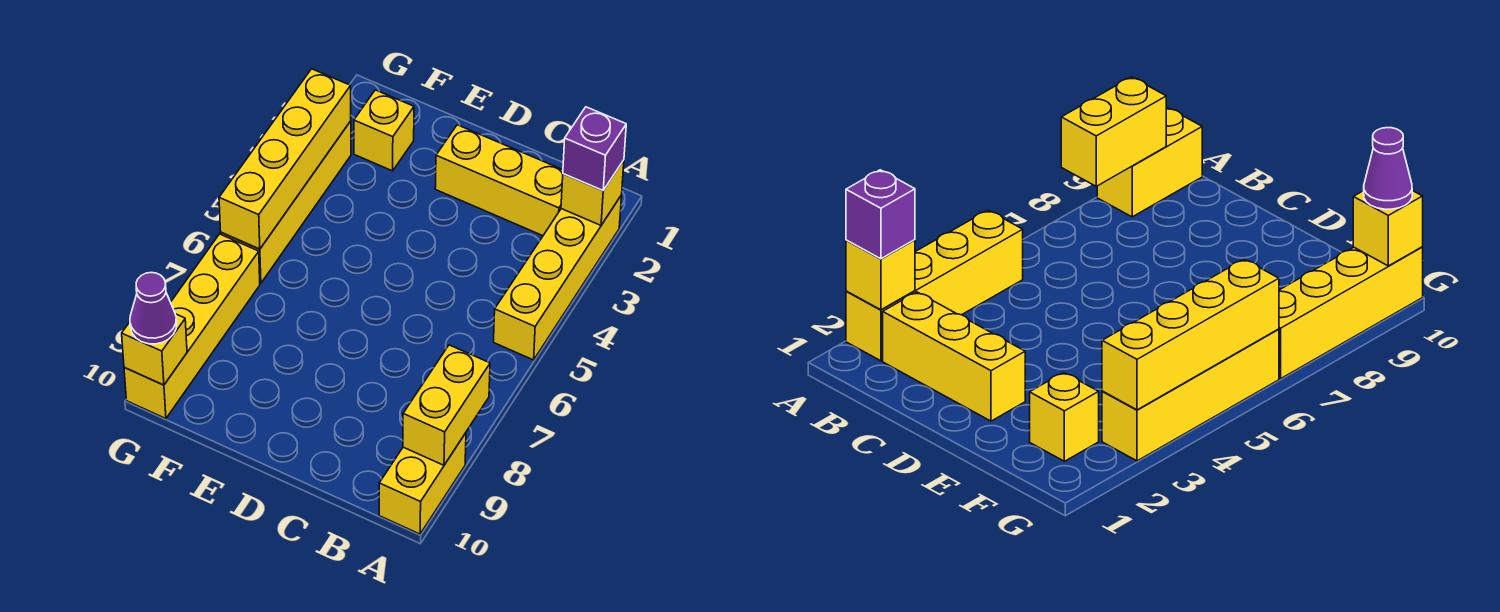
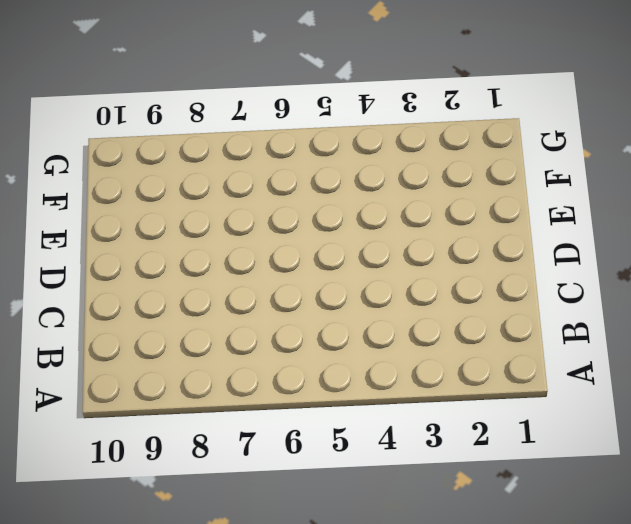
none -> yellow 1x4 brick [494,195,622,360]
none -> yellow 1x2 brick [379,433,466,534]
none -> yellow 1x3 brick [435,125,563,236]

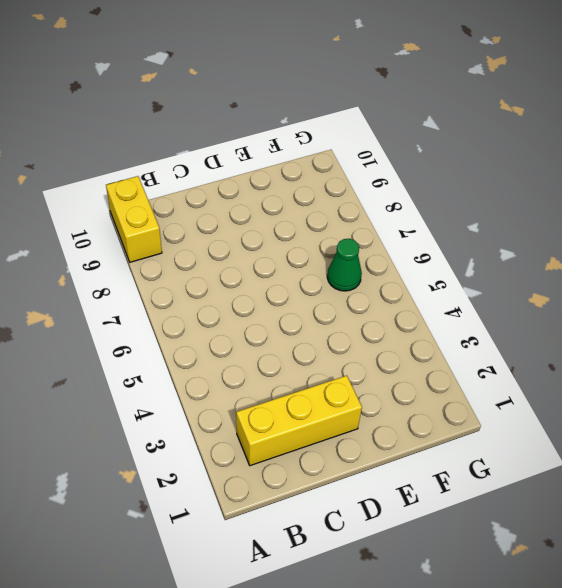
green 1x1 cone [327,239,362,291] -> none
none -> yellow 1x4 brick [494,195,622,360]
none -> yellow 1x1 brick [354,90,414,171]
none -> yellow 1x4 brick [221,121,351,283]

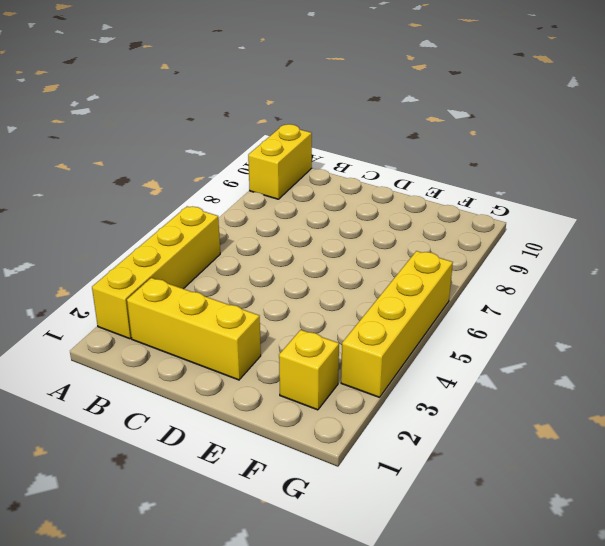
none -> yellow 1x4 brick [124,234,260,419]
none -> yellow 1x1 brick [561,160,624,225]
none -> yellow 1x2 brick [403,345,490,465]

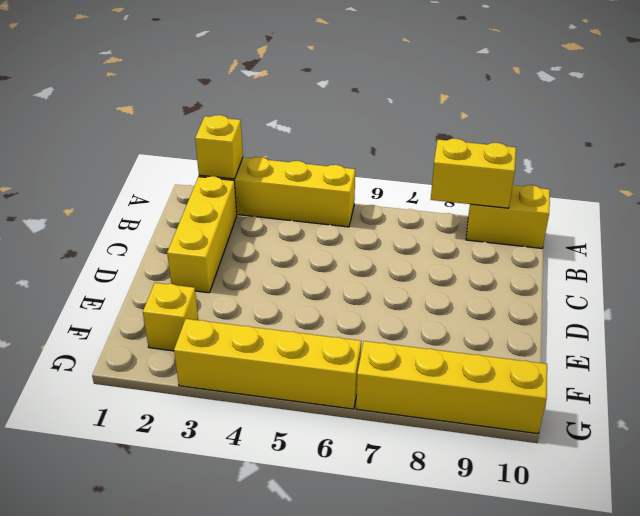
none -> yellow 1x4 brick [219,69,351,249]
none -> yellow 1x1 brick [122,314,187,385]
none -> purple 1x1 brick [563,107,626,190]

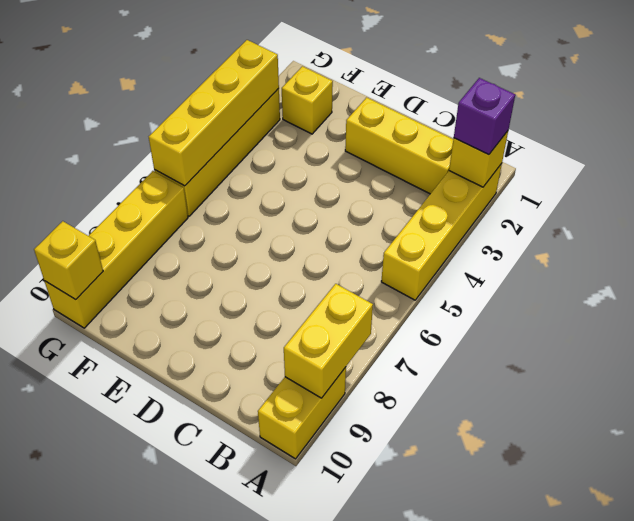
none -> purple 1x1 cone [130,273,177,344]

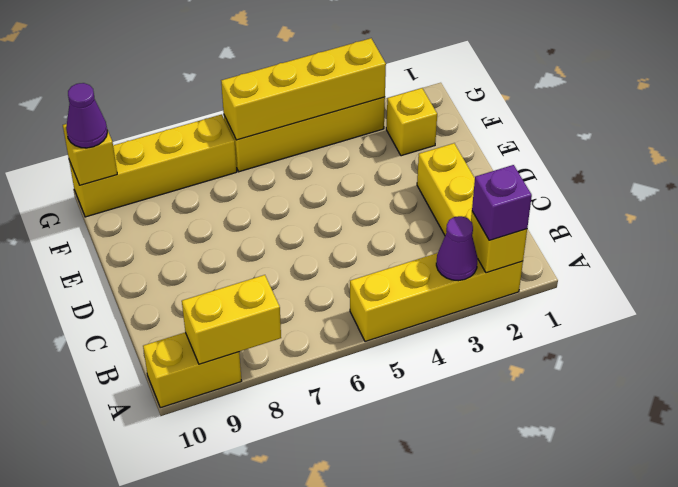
purple 1x1 cone [436,216,478,281] -> none

